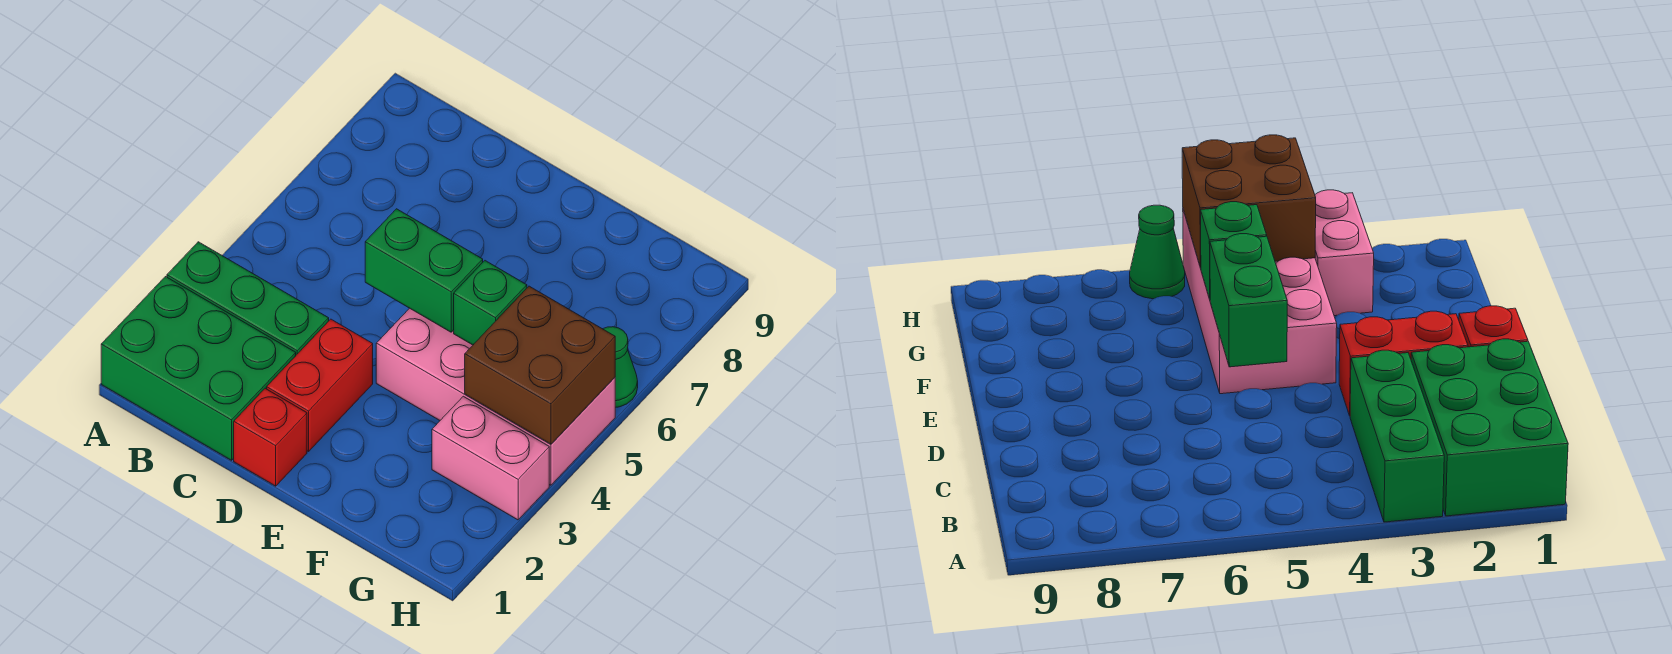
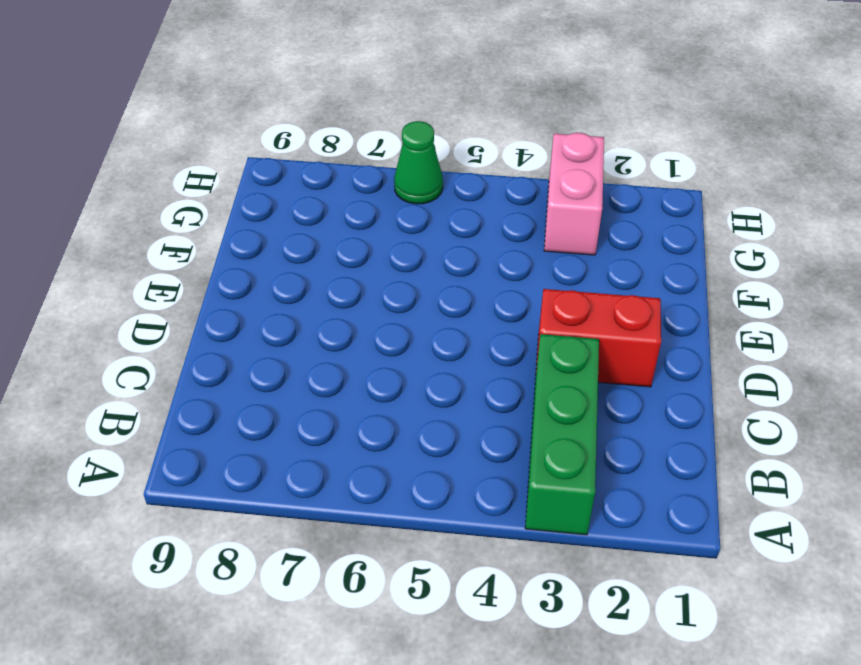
none -> green 2x3 brick [101,277,296,460]
none -> red 1x1 brick [234,389,307,486]

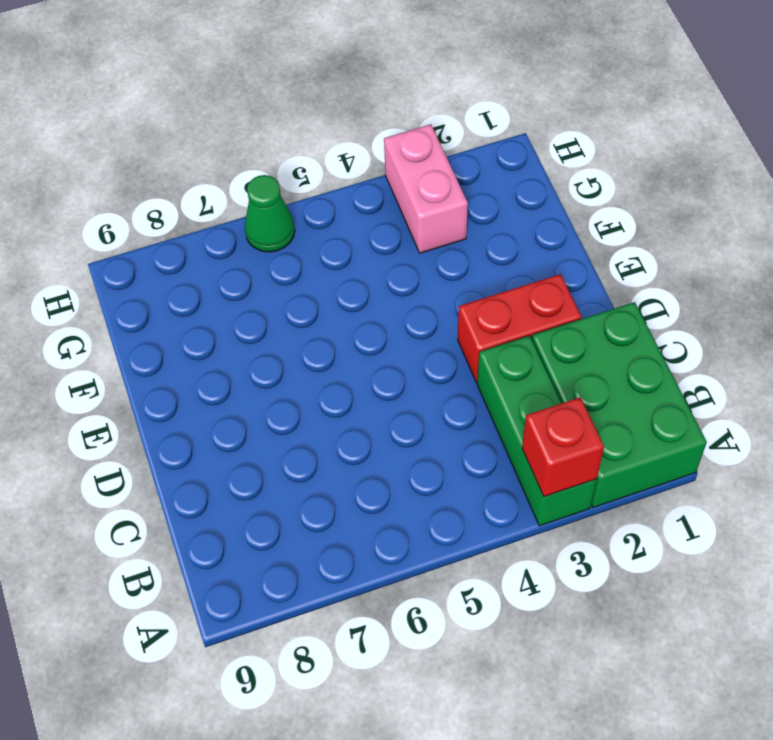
red 1x1 brick [522,397,604,497] -> red 1x1 brick moved to [234,389,307,486]
none -> pink 2x4 brick [376,308,615,485]
none -> green 1x2 brick [365,209,483,332]

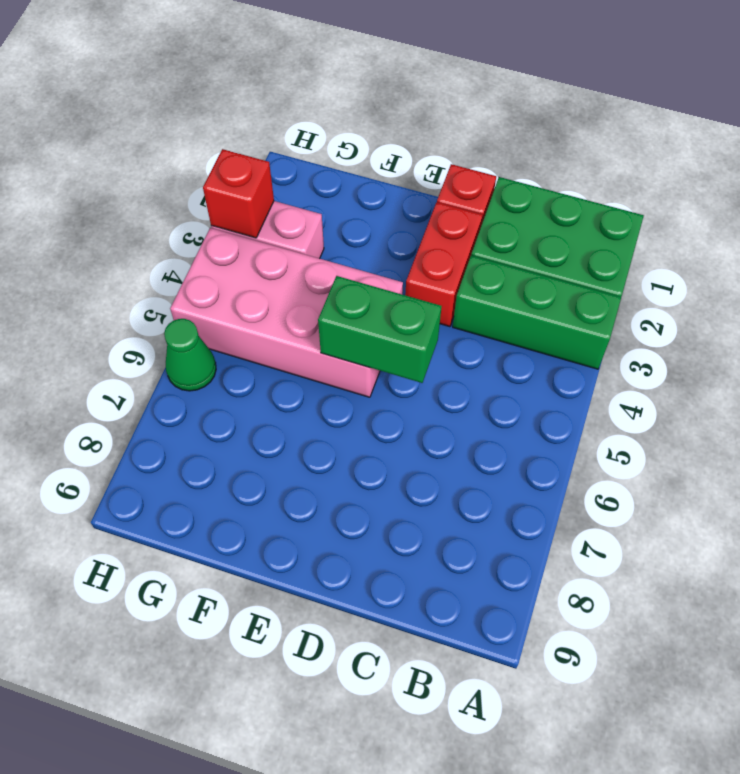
red 1x1 brick [203,149,274,238] -> none
none -> green 1x1 brick [454,261,527,345]
none -> brown 2x2 brick [465,286,615,444]

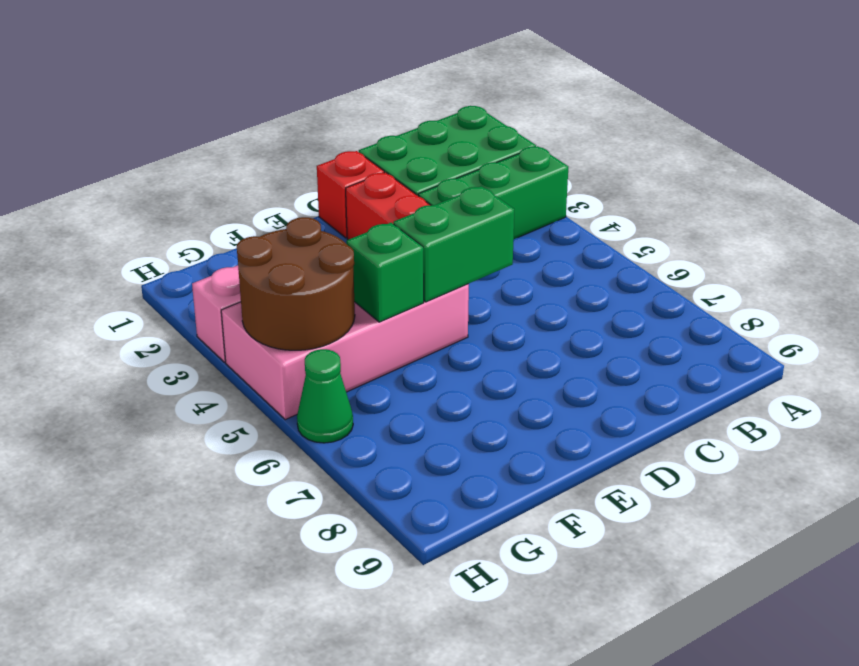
brown 2x2 round brick [237,217,355,350] -> brown 2x2 brick [465,286,615,444]

